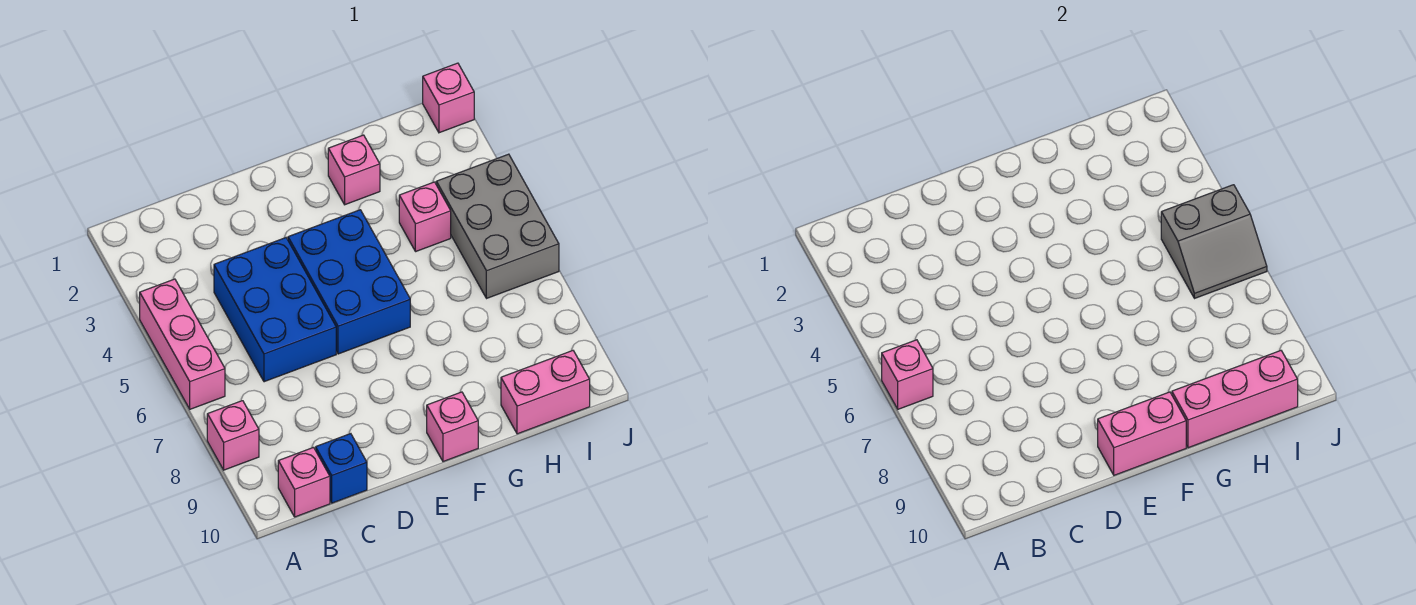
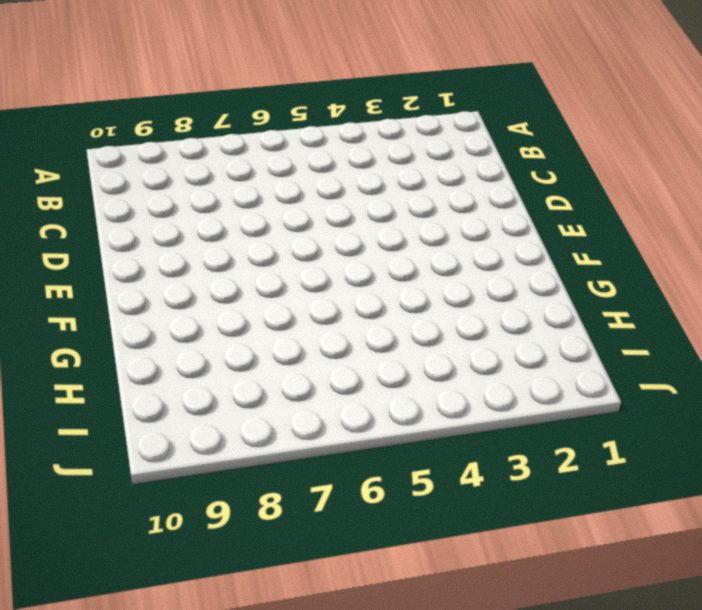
none -> pink 1x3 brick [140,279,225,409]
none -> pink 1x1 brick [207,401,259,470]
none -> pink 1x1 brick [278,447,330,517]

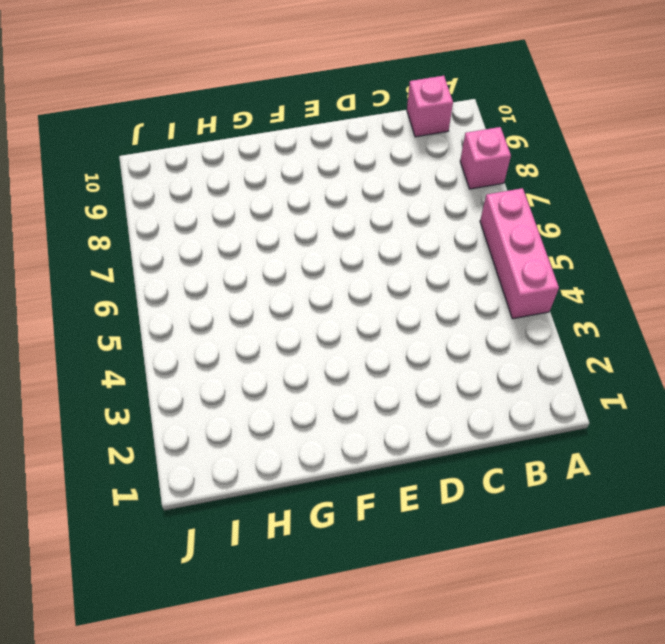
none -> blue 2x3 brick [214,238,336,382]
none -> blue 1x1 brick [316,434,367,503]
none -> blue 2x3 brick [288,210,410,354]

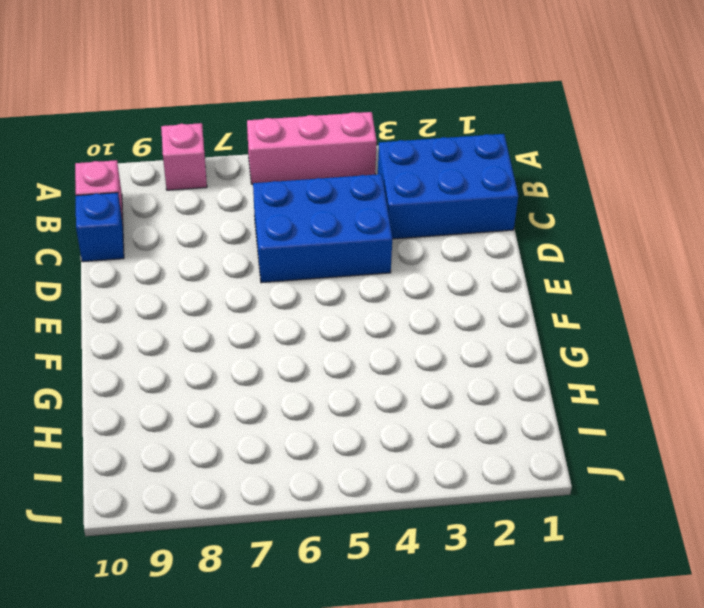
blue 2x3 brick [378,134,518,239] -> blue 2x3 brick moved to [288,210,410,354]
none -> pink 1x1 brick [427,392,478,462]
none -> pink 1x1 brick [328,135,380,205]
none -> pink 1x1 brick [399,182,451,252]

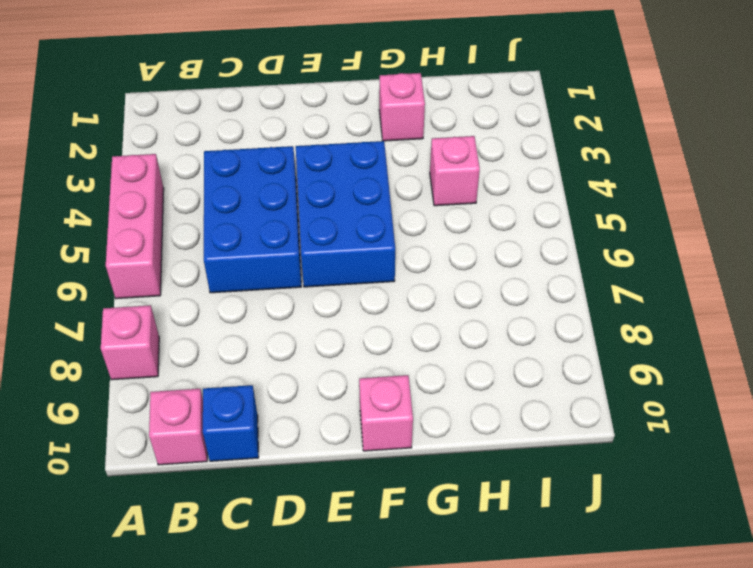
none -> pink 1x2 brick [501,351,590,434]
none -> grey 2x3 brick [436,154,559,298]
none -> pink 1x1 brick [423,63,474,133]

